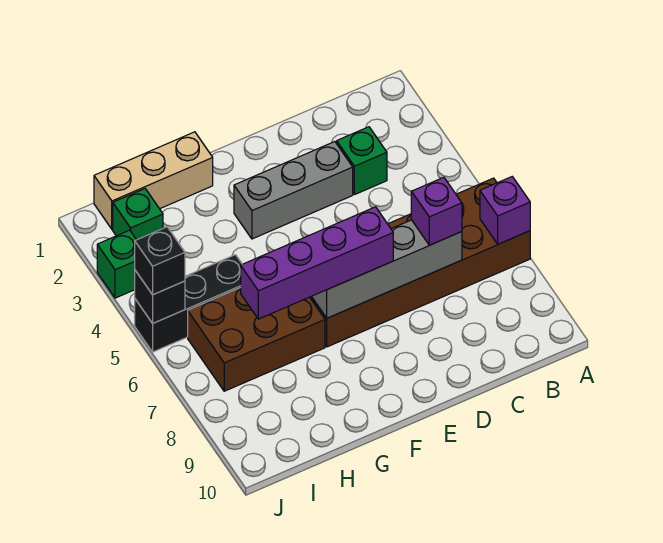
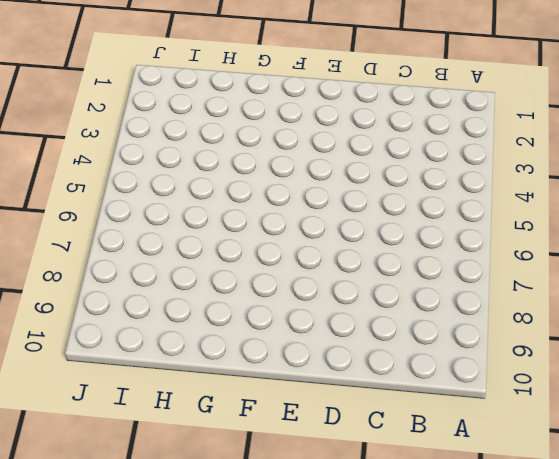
none -> brown 2x6 brick [310,178,530,347]
none -> green 1x1 brick [337,127,387,195]
none -> grey 1x3 brick [234,142,353,239]

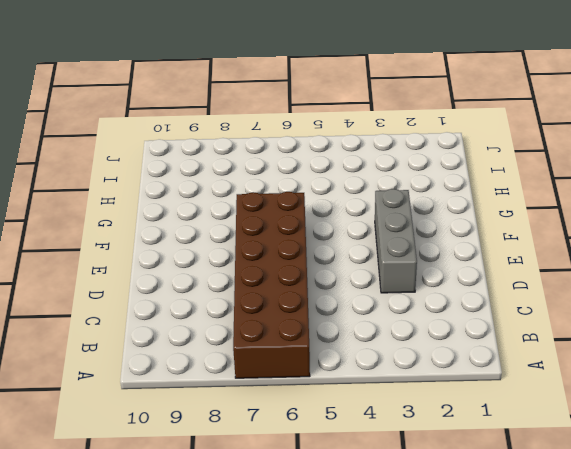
none -> green 1x1 brick [337,127,387,195]
none -> tan 1x3 brick [94,132,213,229]
none -> brown 2x3 brick [188,288,325,391]

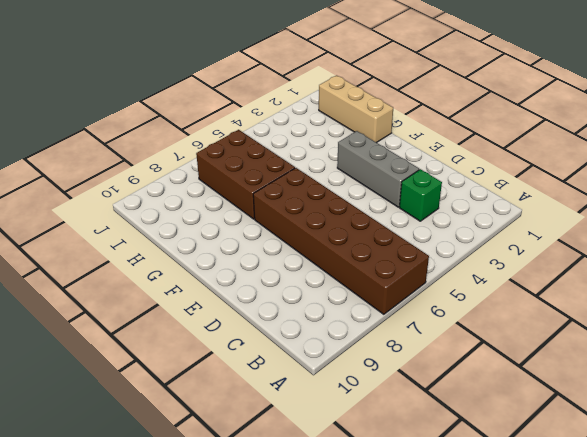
none -> black 1x3 brick [135,255,242,352]
none -> green 1x1 brick [113,189,163,240]
none -> green 1x1 brick [97,230,136,298]

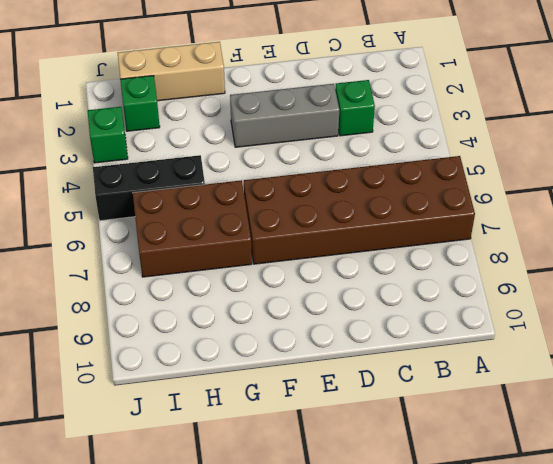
none -> purple 1x1 brick [480,177,530,244]
none -> grey 1x4 brick [312,220,462,318]
none -> black 1x1 brick [135,270,185,323]

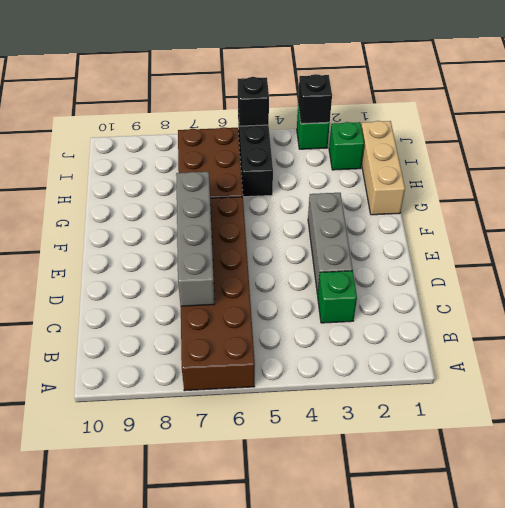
black 1x1 brick [298,74,332,124] -> black 1x1 brick moved to [135,227,185,295]
none -> purple 1x1 brick [480,177,530,244]
none -> purple 1x1 brick [411,177,462,245]
none -> purple 1x4 brick [241,207,393,319]

